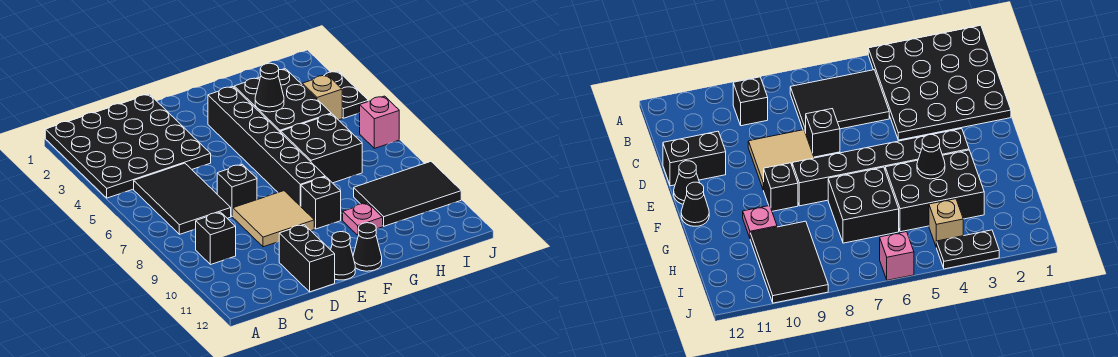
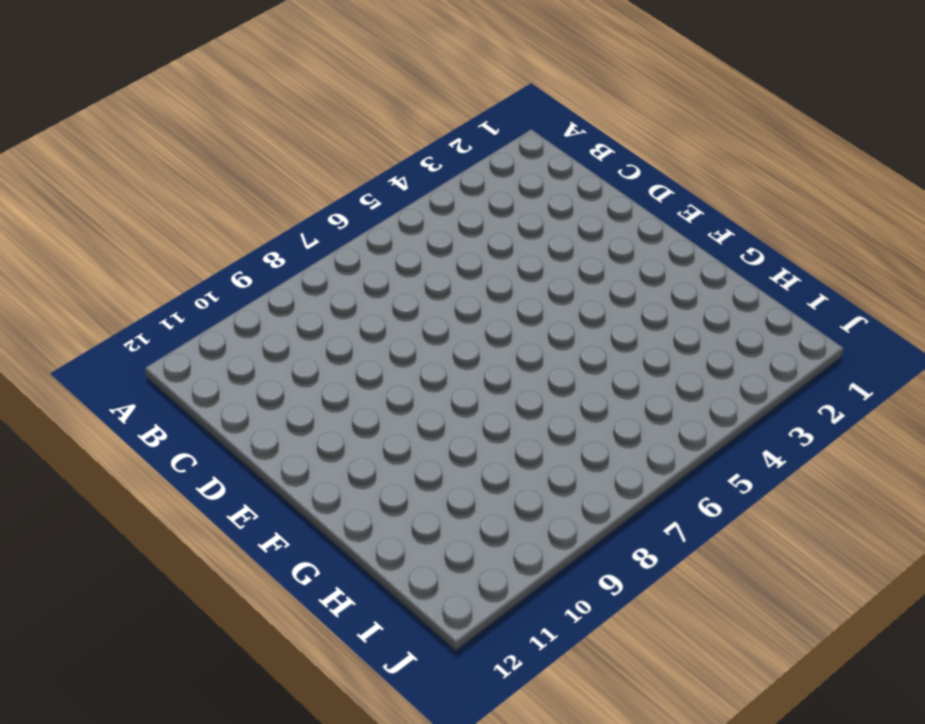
none -> black 4x4 plate [45,94,211,198]
none -> black 2x3 tile [134,163,231,234]
none -> black 1x1 brick [196,212,236,265]

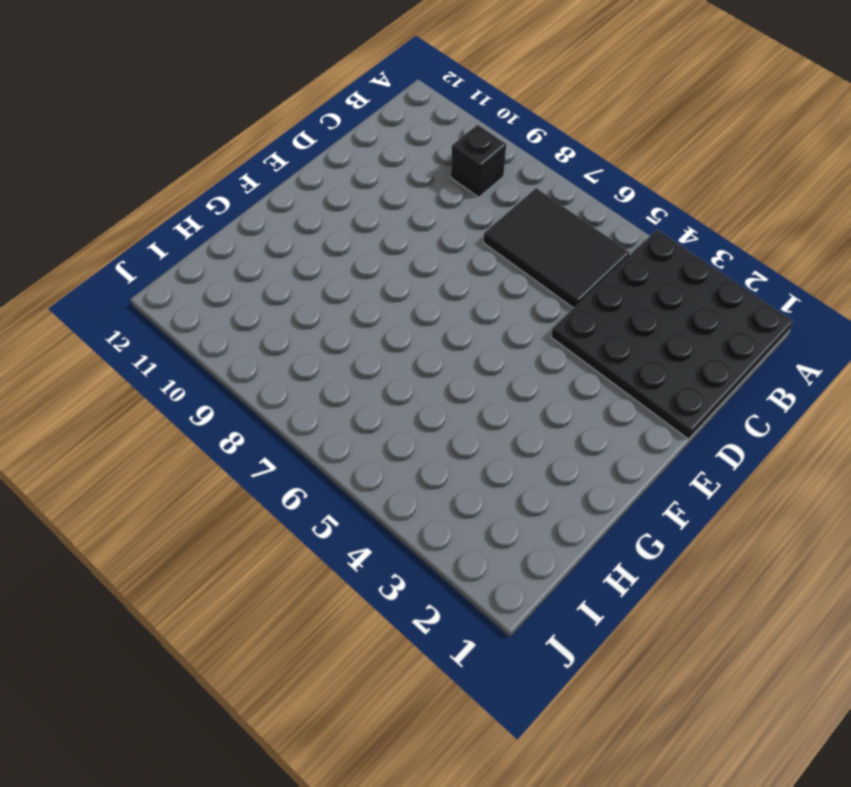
none -> black 1x1 brick [217,164,257,217]
none -> tan 2x2 tile [233,191,314,247]
none -> black 1x2 brick [279,225,335,292]

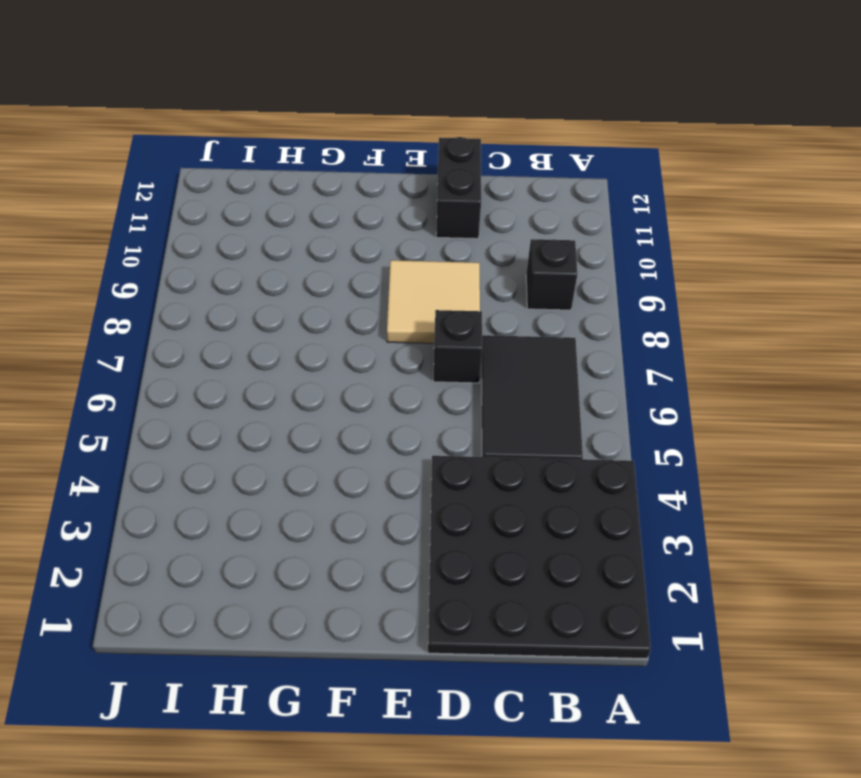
none -> black 1x1 cone [331,232,355,280]
none -> black 1x6 brick [208,86,325,206]
none -> black 1x1 brick [301,177,341,229]

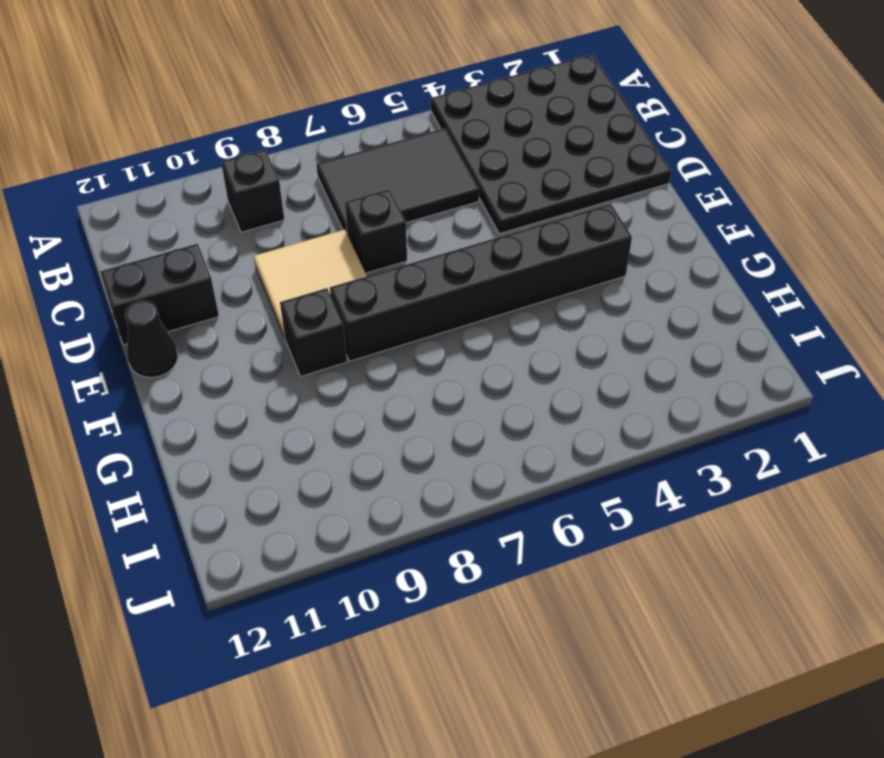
none -> black 1x1 cone [353,223,382,271]
none -> black 2x3 brick [234,69,331,133]
none -> black 2x2 brick [281,114,362,183]

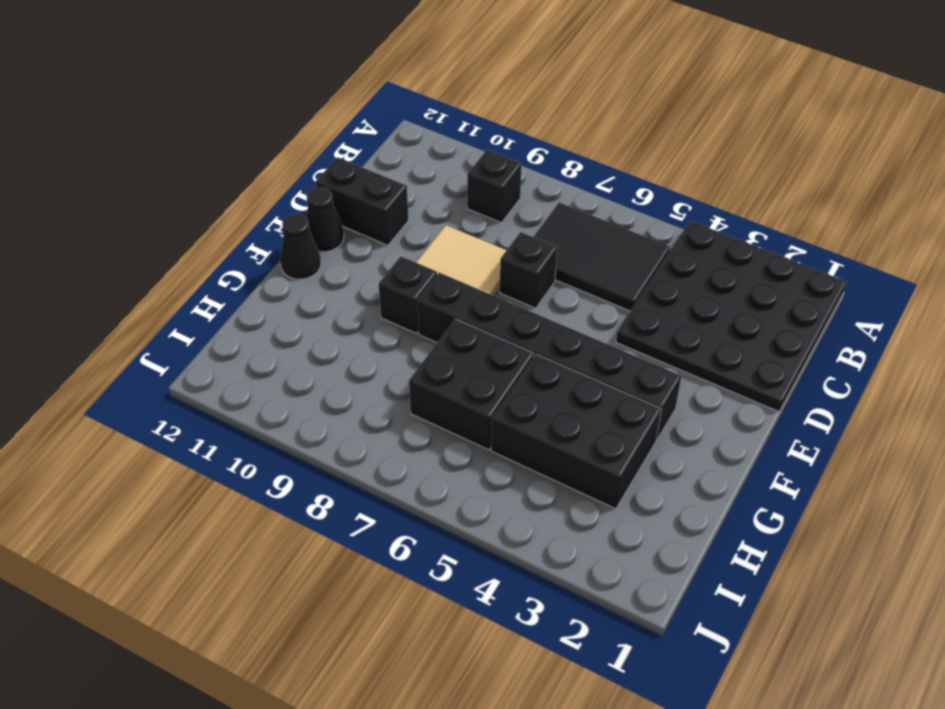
none -> pink 1x1 plate [343,203,383,235]
none -> black 2x3 tile [354,161,461,226]
none -> tan 1x1 brick [302,75,342,120]

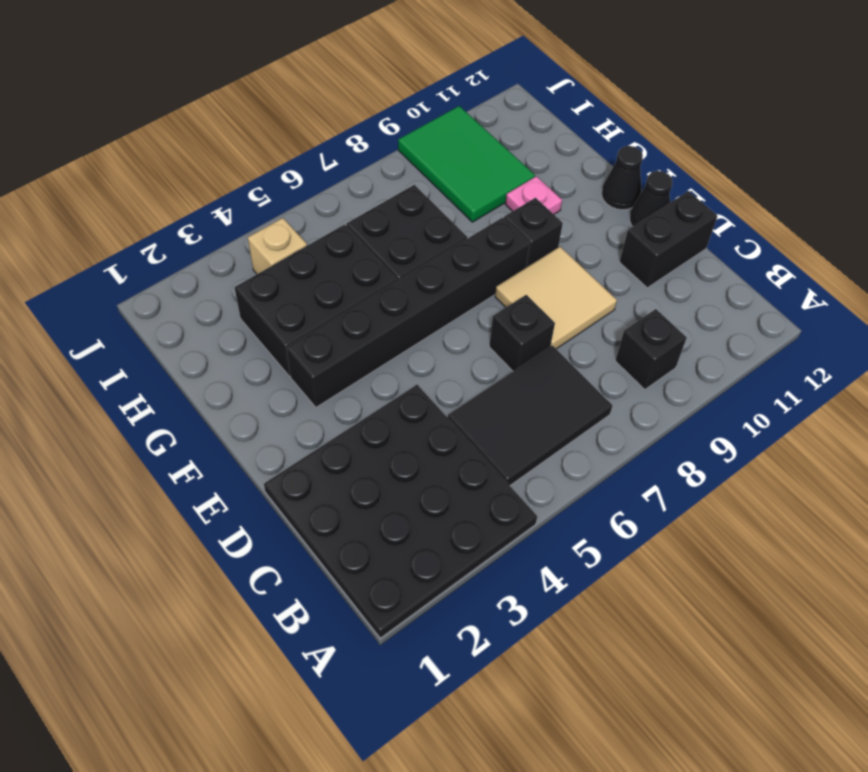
green 2x3 tile [398,106,535,222] -> black 2x3 tile [354,161,461,226]
none -> black 1x2 plate [325,71,368,118]
none -> pink 1x1 brick [360,96,399,148]
none -> black 1x1 cone [255,63,284,112]

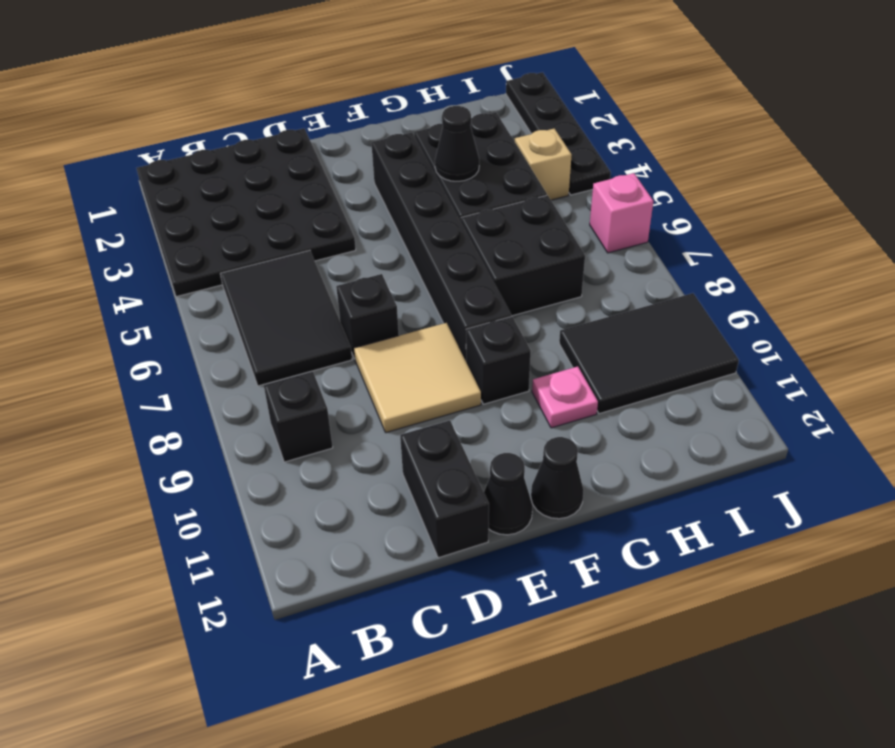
black 1x4 plate [506,72,611,195] -> black 1x2 plate [325,71,368,118]

